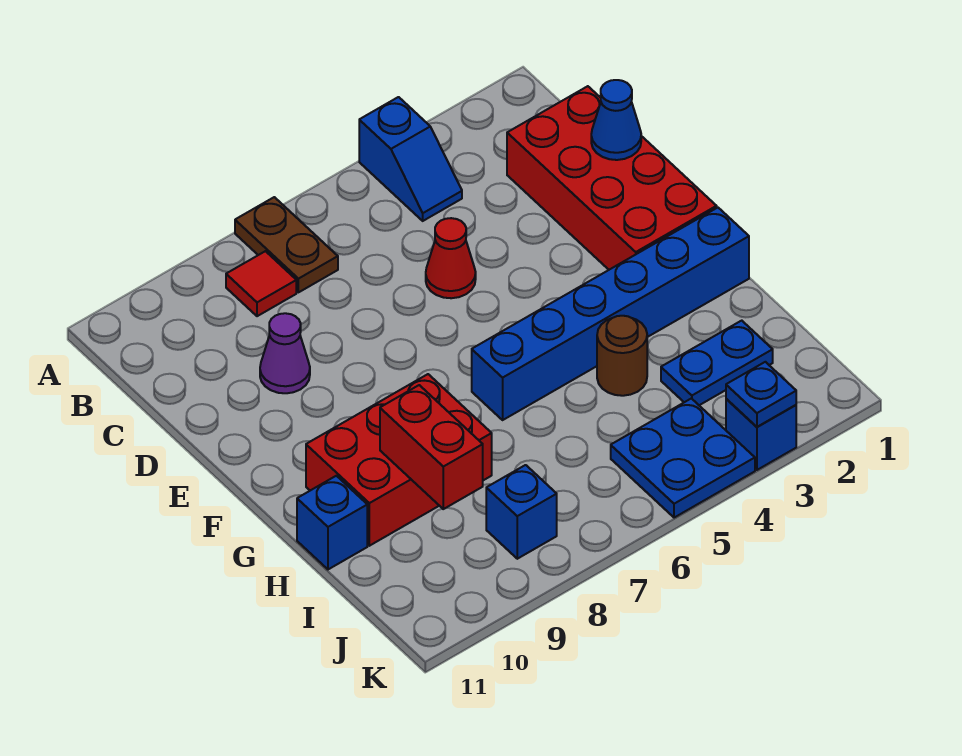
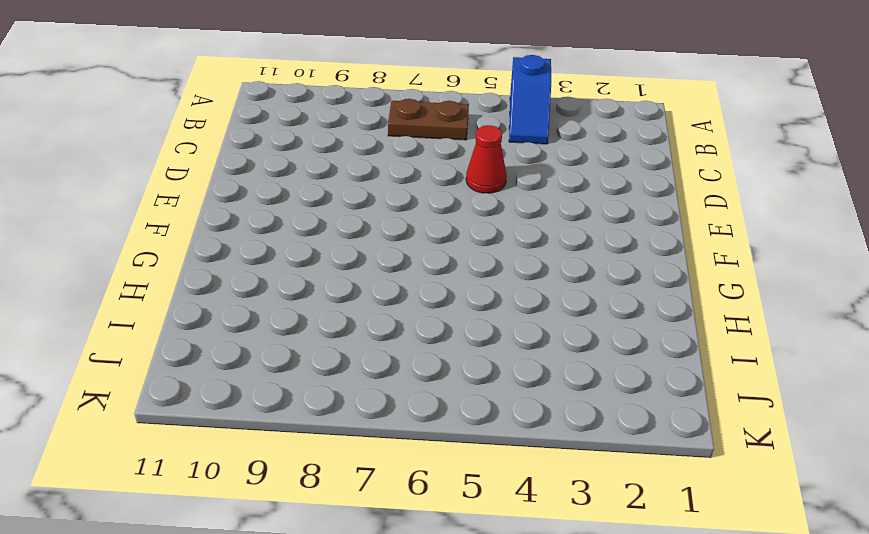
brown 1x2 plate [388,99,469,140] -> brown 1x2 plate turned to [235,197,338,292]
none -> red 1x1 tile [226,251,296,316]
none -> red 2x4 brick [507,86,717,270]
none -> purple 1x1 cone [260,313,310,393]

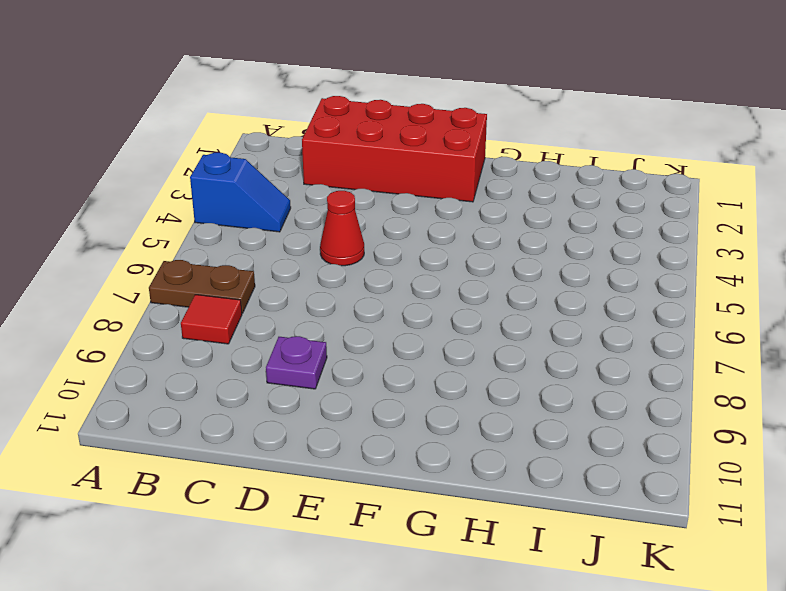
purple 1x1 plate [266,336,327,389] -> purple 1x1 cone [260,313,310,393]
none -> blue 1x6 brick [472,208,749,420]
none -> red 2x3 brick [306,374,492,546]
none -> brown 1x1 round brick [597,316,647,396]

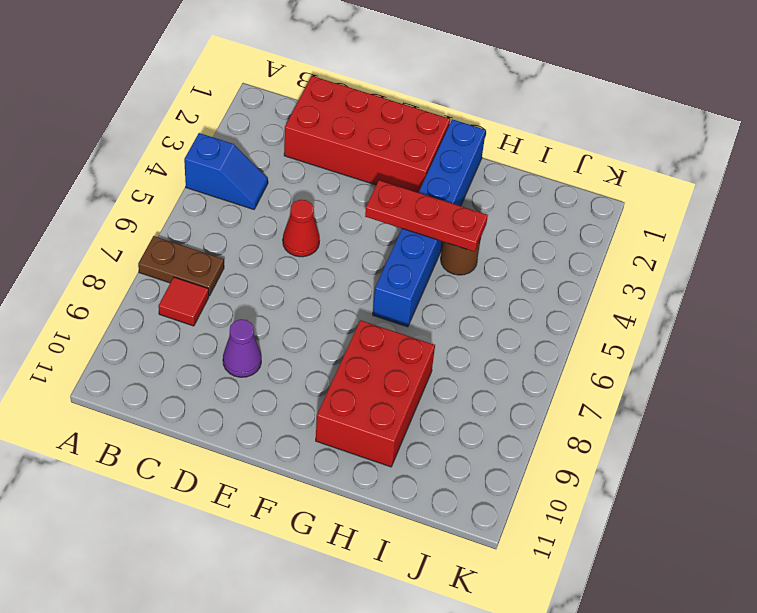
red 1x3 plate [365,180,488,252] -> none
none -> blue 1x1 brick [297,476,367,569]
none -> blue 1x2 plate [661,321,773,405]
none -> blue 2x2 plate [611,398,755,518]

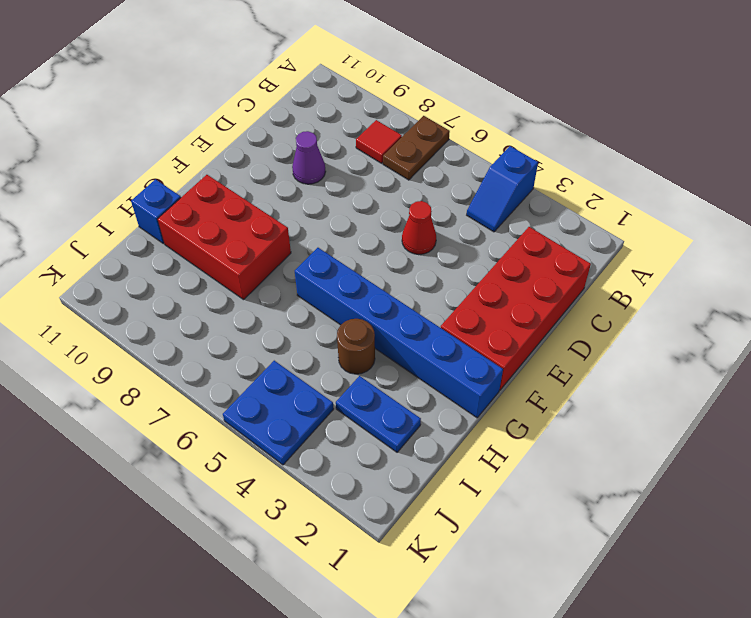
none -> blue 1x1 brick [486,465,557,559]
none -> blue 1x1 brick [726,399,796,470]
none -> blue 1x1 cone [591,80,641,160]

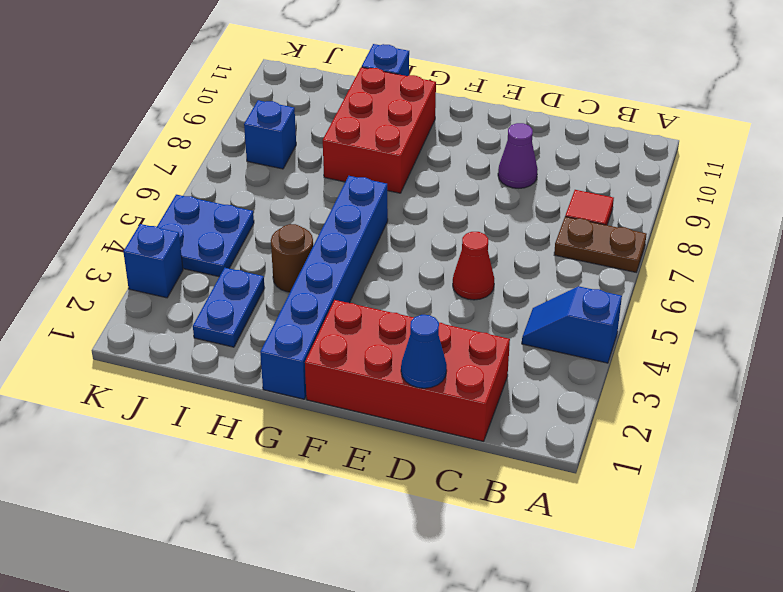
none -> red 1x2 brick [380,385,483,509]
none -> blue 1x1 plate [726,362,796,427]

